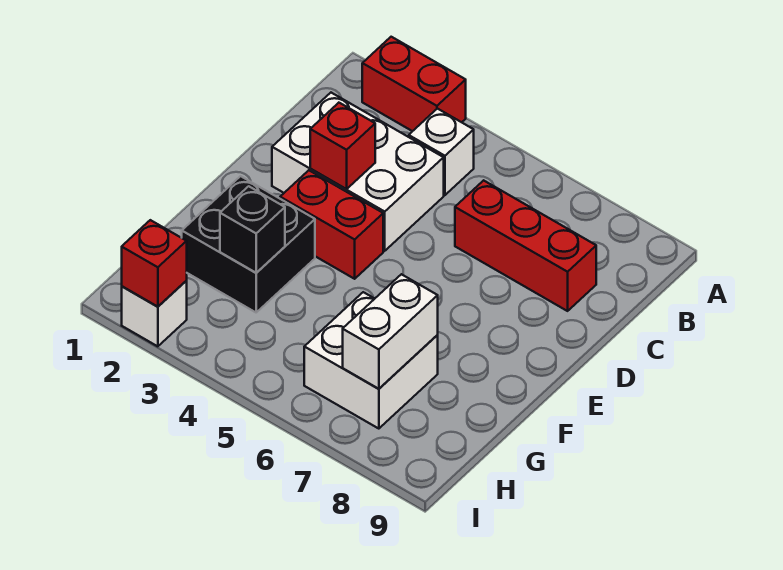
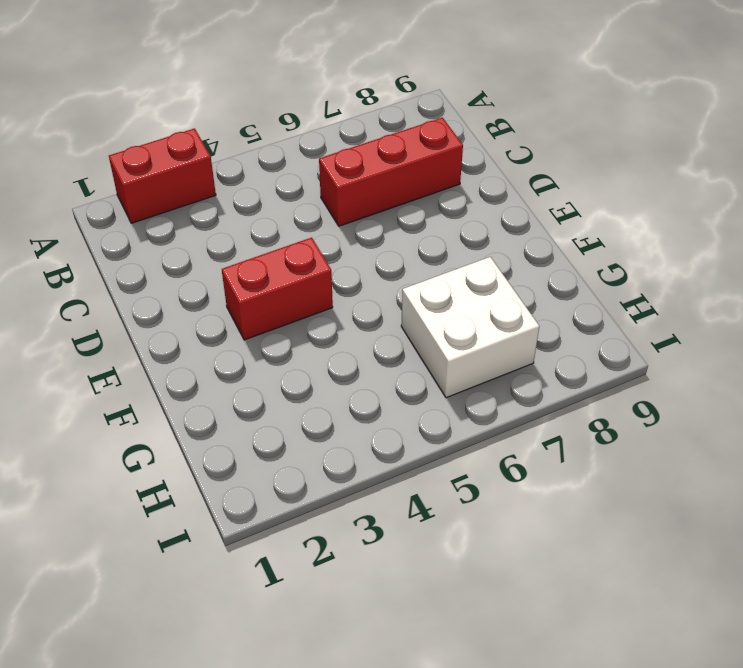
none -> white 1x1 brick [409,109,474,195]
none -> white 2x3 brick [272,93,444,251]
none -> black 2x2 brick [182,176,315,312]

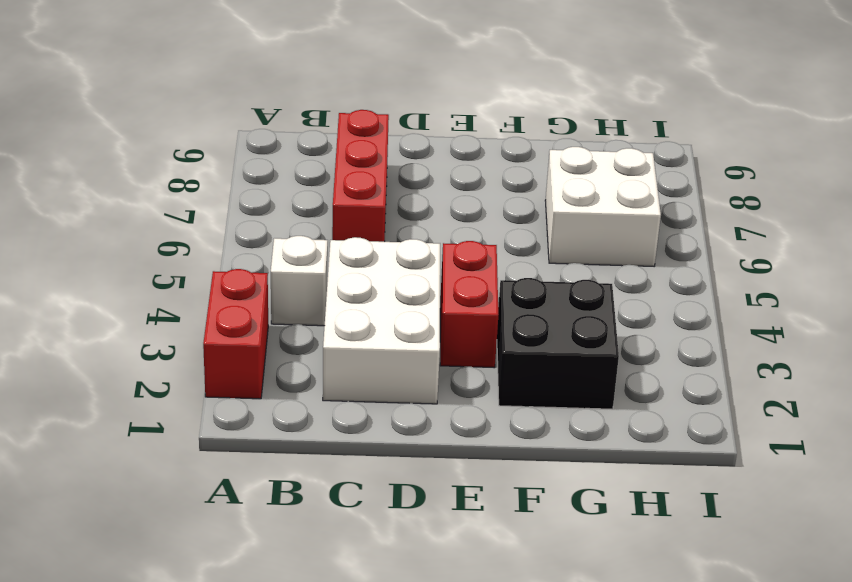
none -> white 1x1 brick [122,281,187,346]
none -> red 1x1 brick [310,103,375,189]
none -> black 1x1 brick [220,186,285,273]

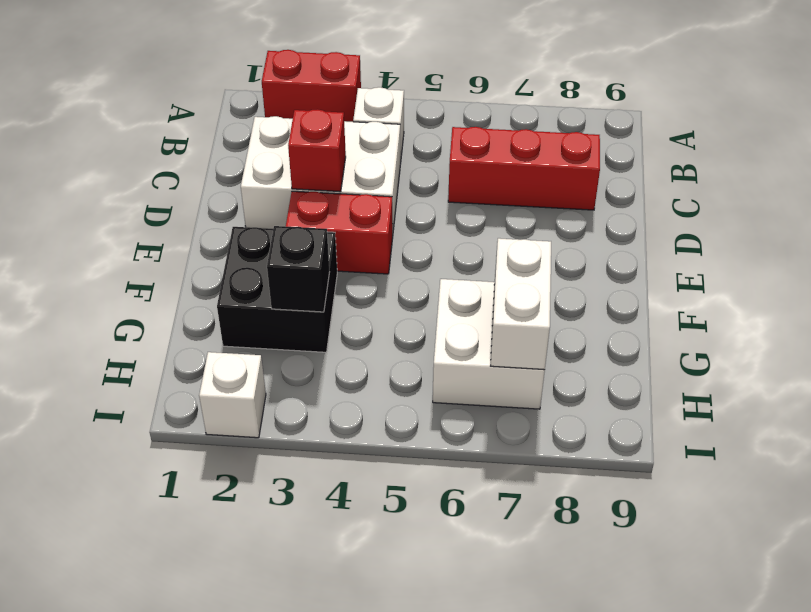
none -> red 1x1 brick [122,220,187,307]

